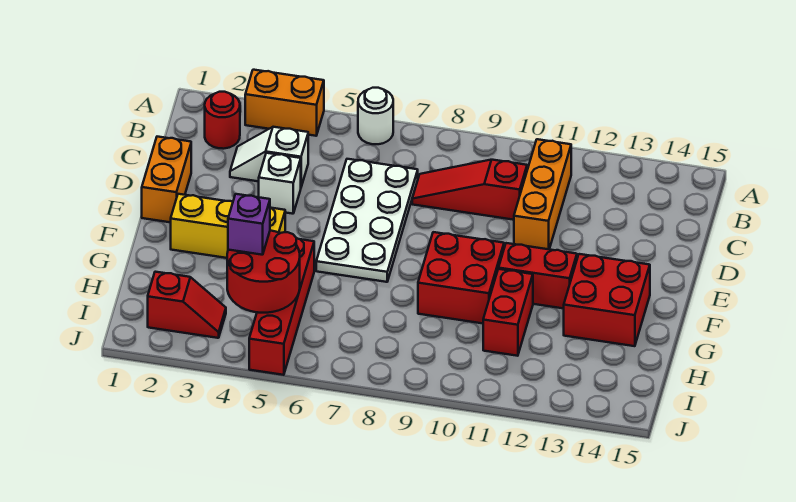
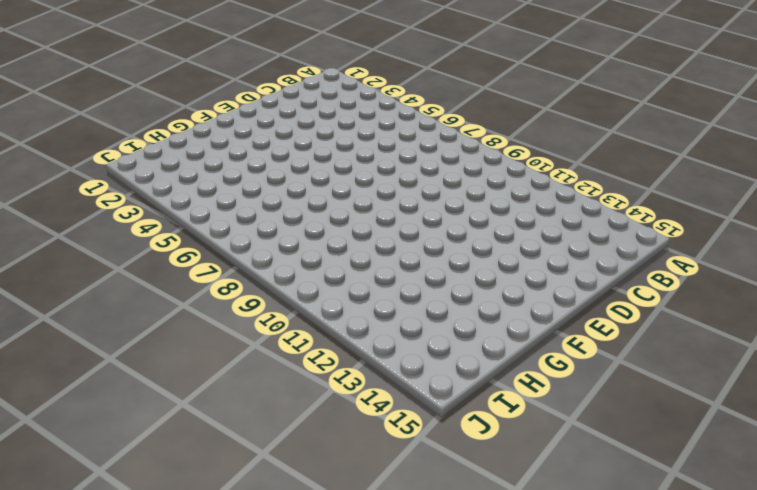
none -> orange 1x2 brick [245,70,324,136]
none -> white 1x1 round brick [358,88,393,144]
none -> red 1x1 round brick [205,92,240,149]

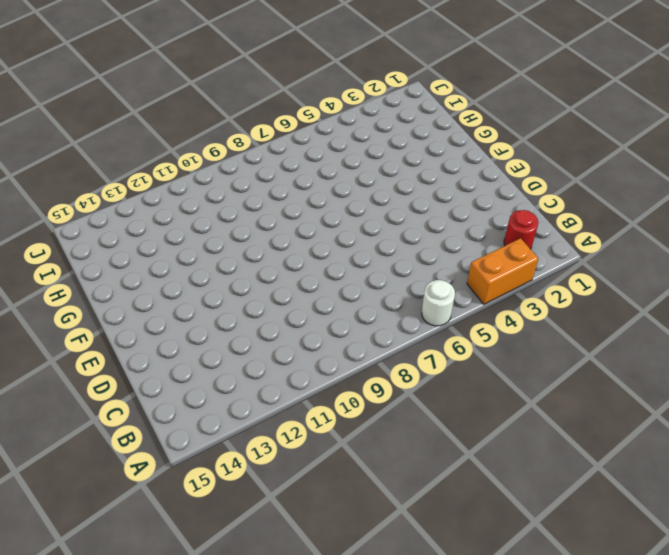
none -> orange 1x3 brick [514,139,571,249]
none -> white 1x2 slope [230,127,308,186]
none -> white 2x4 plate [316,159,418,282]

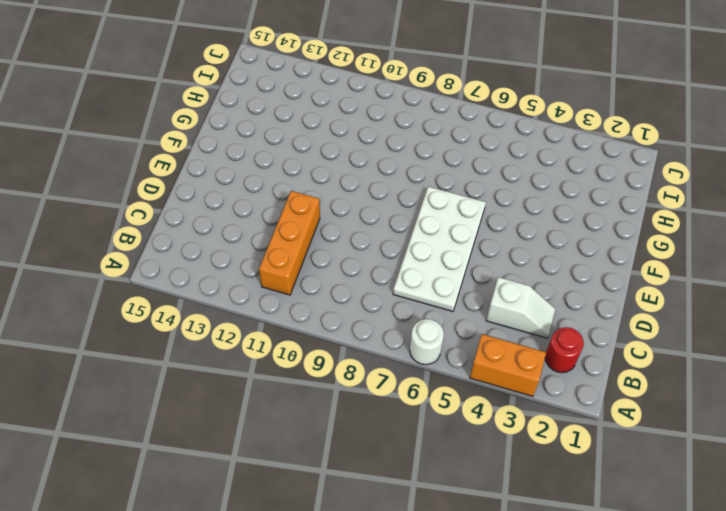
none -> red 1x3 slope [412,160,527,220]
none -> orange 1x2 brick [142,137,191,222]
none -> white 1x1 brick [259,153,301,214]

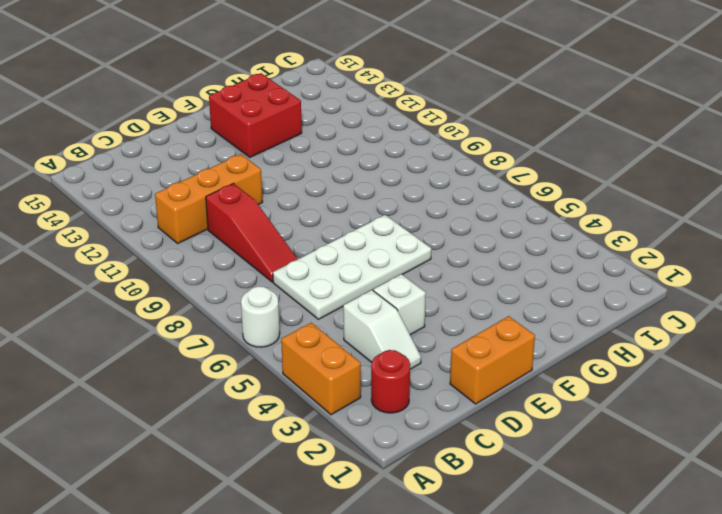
none -> yellow 1x3 brick [171,194,285,258]
none -> red 2x2 brick [418,232,504,323]
none -> red 1x2 brick [499,243,577,308]

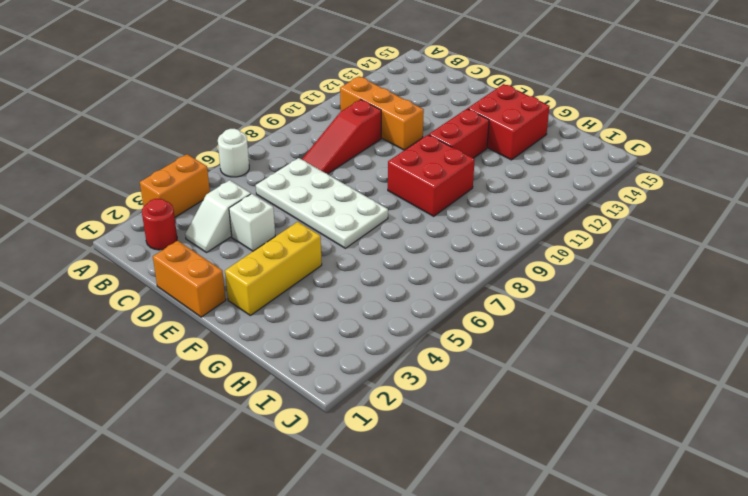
none -> red 1x4 brick [249,238,314,375]
none -> red 1x2 brick [483,269,533,356]
none -> red 1x2 slope [148,272,226,338]

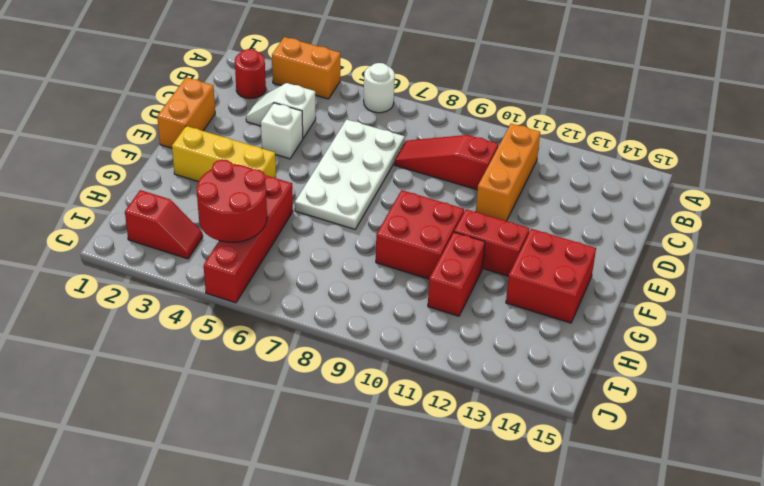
none -> purple 1x1 brick [228,194,270,255]

